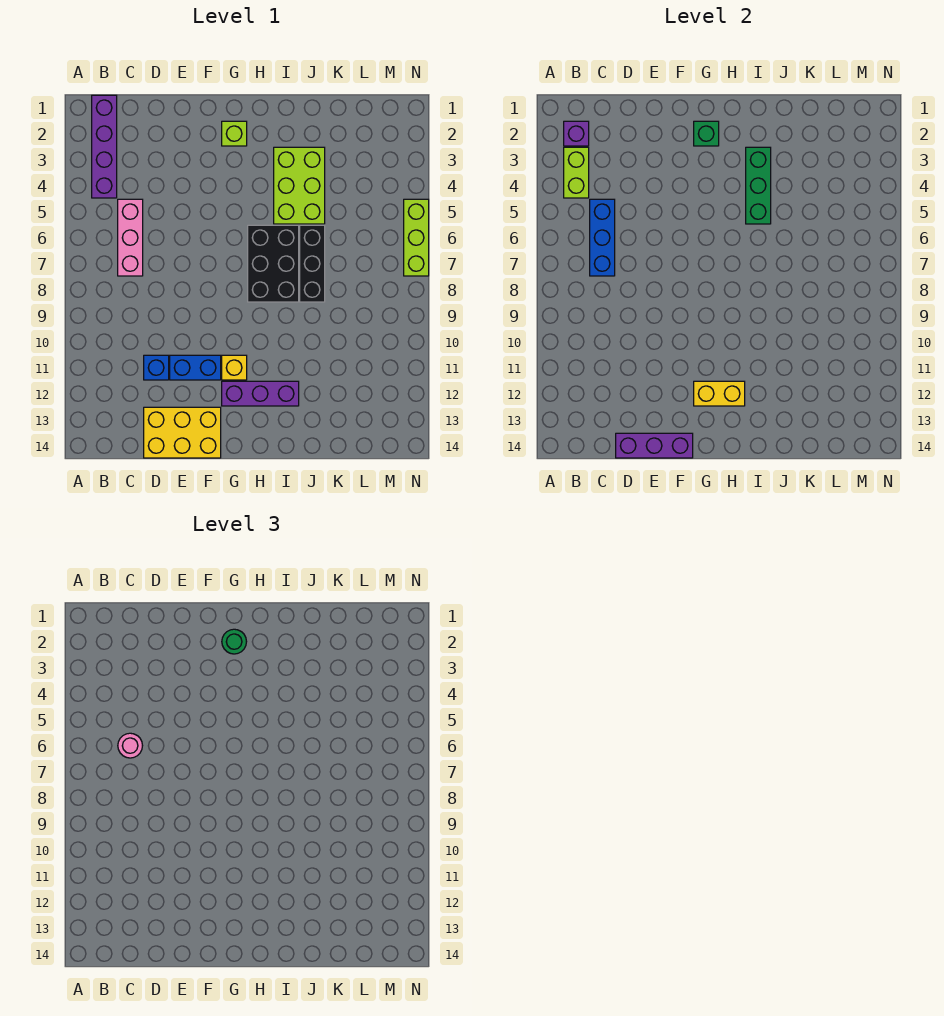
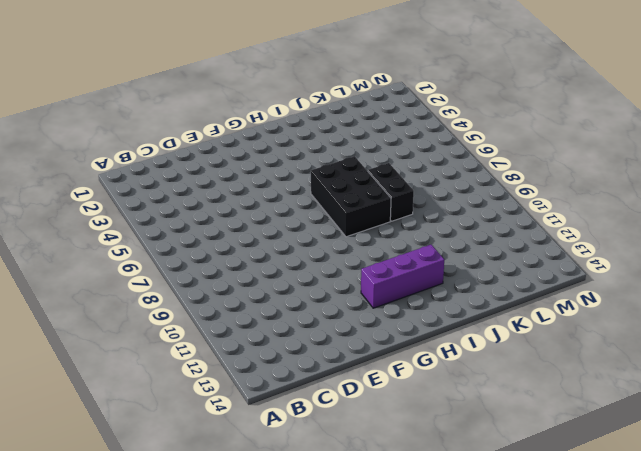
black 1x2 brick [368,163,414,221] -> black 1x3 brick [300,225,325,302]
none -> purple 1x4 brick [92,95,117,198]
none -> pink 1x3 brick [118,199,143,276]
none -> blue 1x1 brick [144,355,169,380]

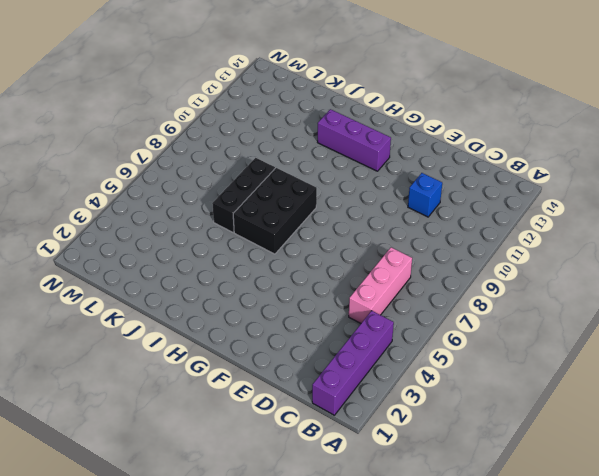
none -> yellow 2x3 brick [144,407,221,458]
none -> blue 1x2 brick [170,355,221,380]
none -> lime 1x1 brick [222,121,247,146]

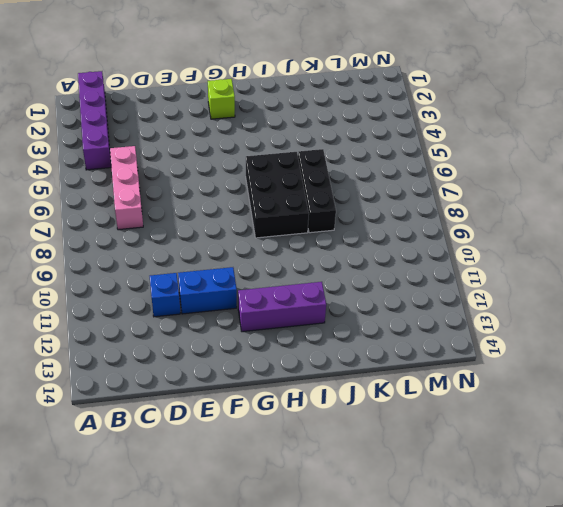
none -> yellow 2x3 brick [144,407,221,458]
none -> yellow 1x1 brick [222,355,247,380]
none -> lime 2x3 brick [274,147,325,224]

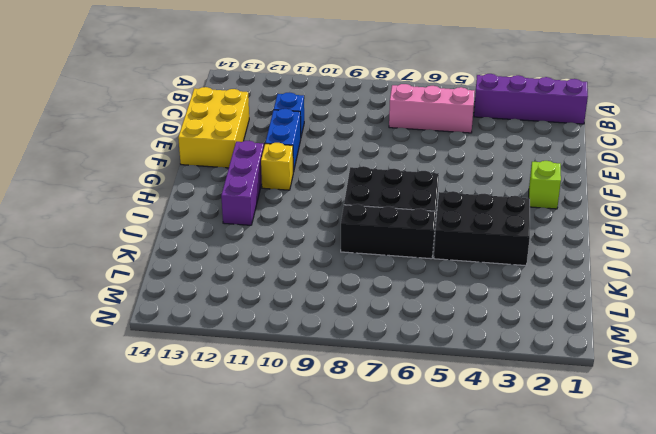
black 2x3 brick [434,191,530,266] -> lime 2x3 brick [274,147,325,224]
none -> lime 1x3 brick [404,199,429,276]
none -> purple 1x1 brick [564,121,589,146]
none -> lime 1x2 brick [564,147,589,198]

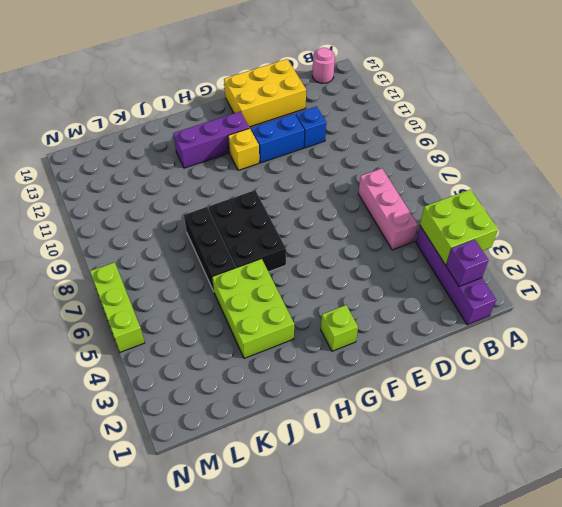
lime 2x2 brick [420,189,498,265] -> lime 1x2 brick [564,147,589,198]
pink 1x1 round brick [312,48,335,83] -> pink 1x1 round brick moved to [118,733,143,758]
none -> blue 1x3 brick [590,199,615,276]
none -> purple 1x3 brick [616,433,693,458]
none -> green 1x1 brick [694,121,719,146]

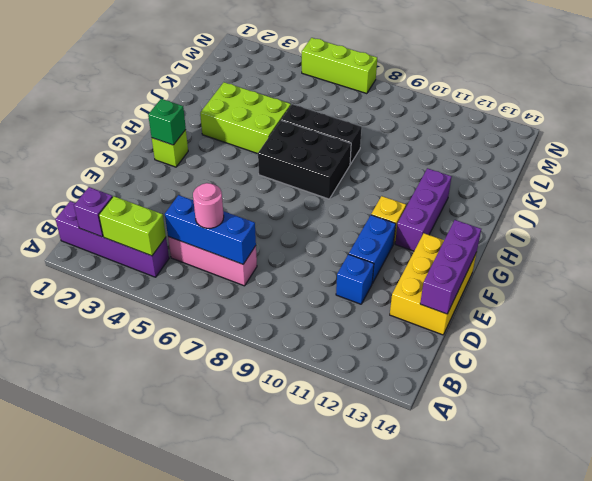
none -> yellow 1x2 brick [694,381,745,406]
none -> green 1x3 brick [746,147,771,224]
none -> green 1x1 round brick [222,629,247,654]

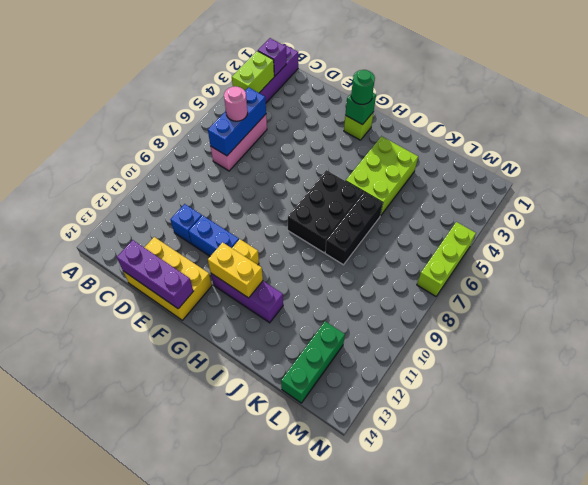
green 1x3 brick [281,321,345,403] -> green 1x3 brick moved to [746,147,771,224]

